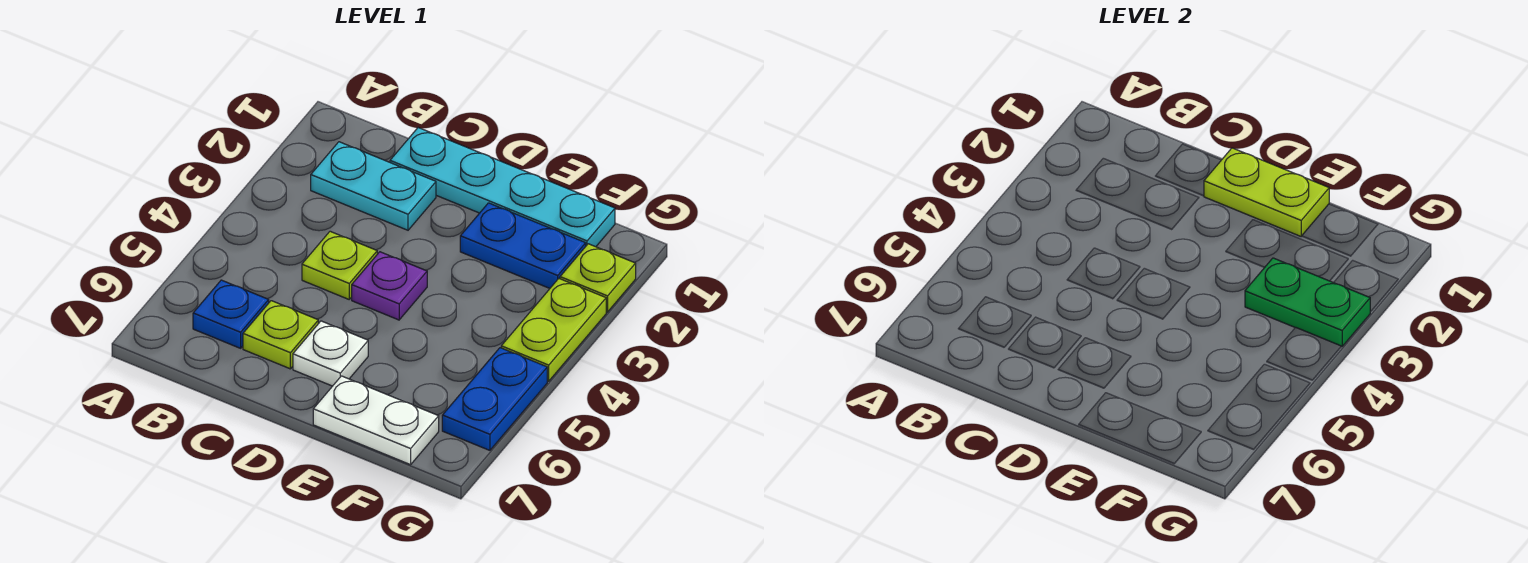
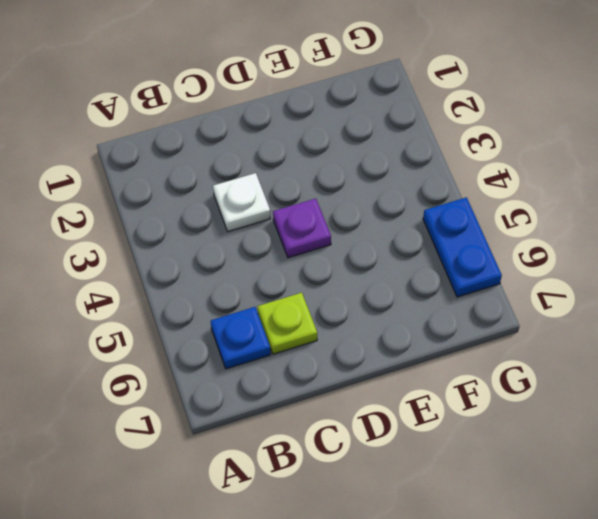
white 1x1 plate [213,173,270,231] -> white 1x1 plate moved to [293,321,368,386]
none -> cyan 1x2 plate [311,142,436,230]
none -> cyan 1x4 plate [390,128,615,247]
none -> lime 1x1 plate [302,231,377,299]

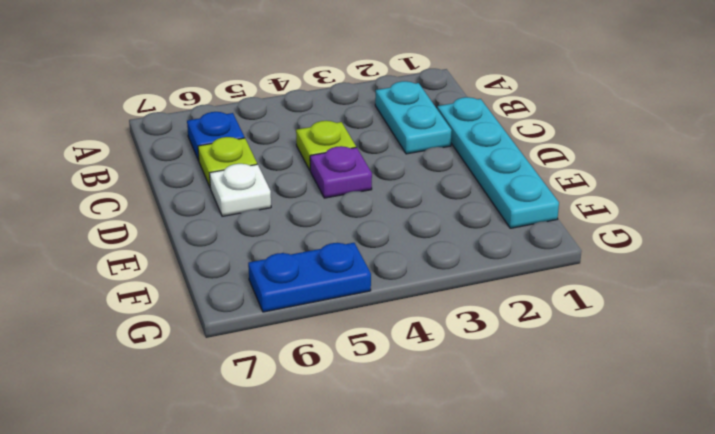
none -> blue 1x2 plate [460,203,586,288]
none -> white 1x2 plate [313,376,439,465]
none -> lime 1x1 plate [560,244,636,312]

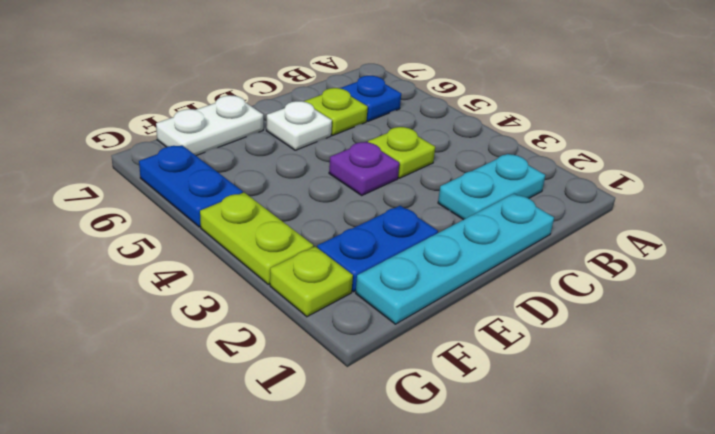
none -> lime 1x2 plate [1204,148,1329,236]
none -> green 1x2 plate [1245,258,1370,347]

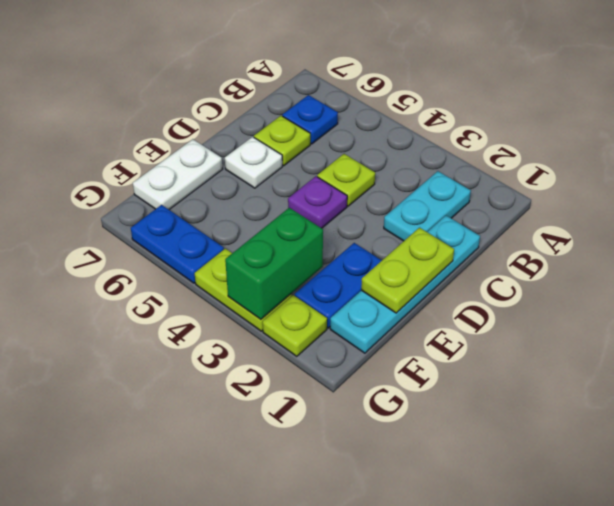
green 1x2 brick [225,208,323,319] -> green 1x2 plate [1245,258,1370,347]

